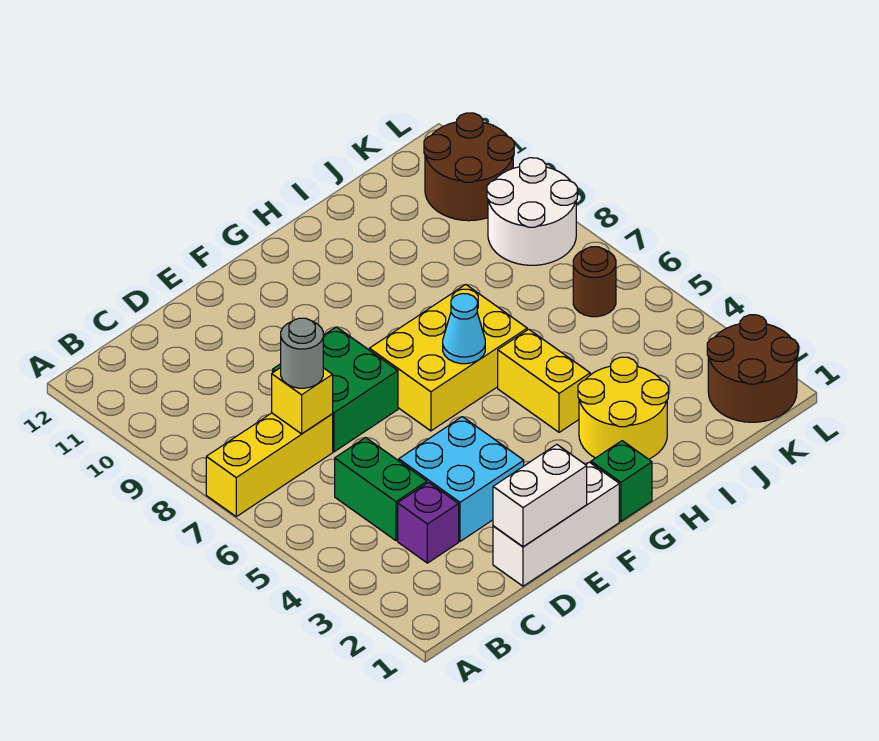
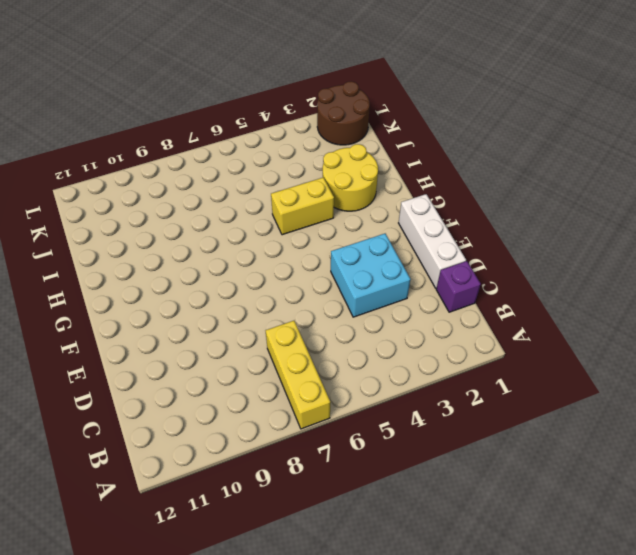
purple 1x1 brick [436,261,481,312] -> purple 1x1 brick moved to [398,482,459,563]
none -> green 1x2 brick [335,438,427,541]
none -> green 2x2 brick [273,327,398,452]
none -> yellow 2x3 brick [369,284,527,431]

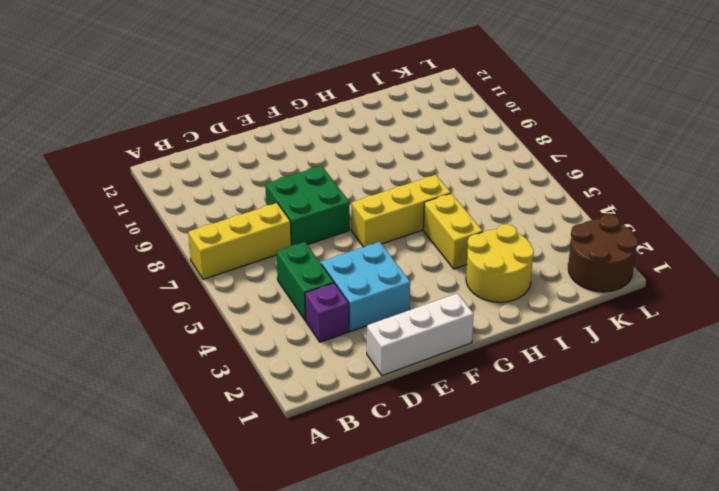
yellow 1x3 brick [352,175,451,247] -> yellow 2x3 brick [369,284,527,431]
none -> green 1x1 brick [591,441,652,521]
none -> brown 1x1 round brick [573,247,616,317]
none -> white 2x2 round brick [487,158,577,265]

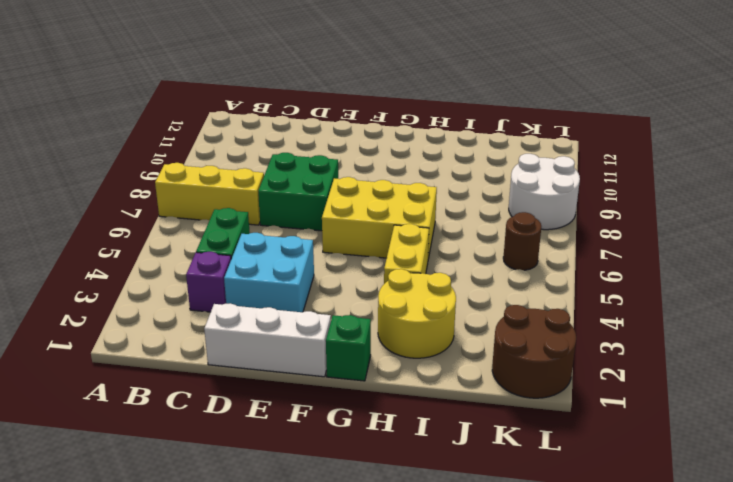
none -> brown 2x2 round brick [424,113,514,221]
none -> yellow 1x1 brick [272,368,333,434]
none -> white 1x2 brick [493,444,587,547]

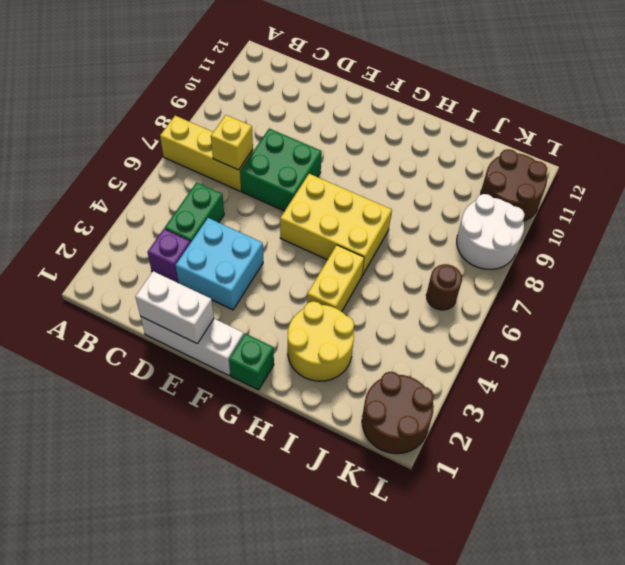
none -> cyan 1x1 cone [443,294,485,364]
none -> grey 1x1 round brick [281,318,323,388]

